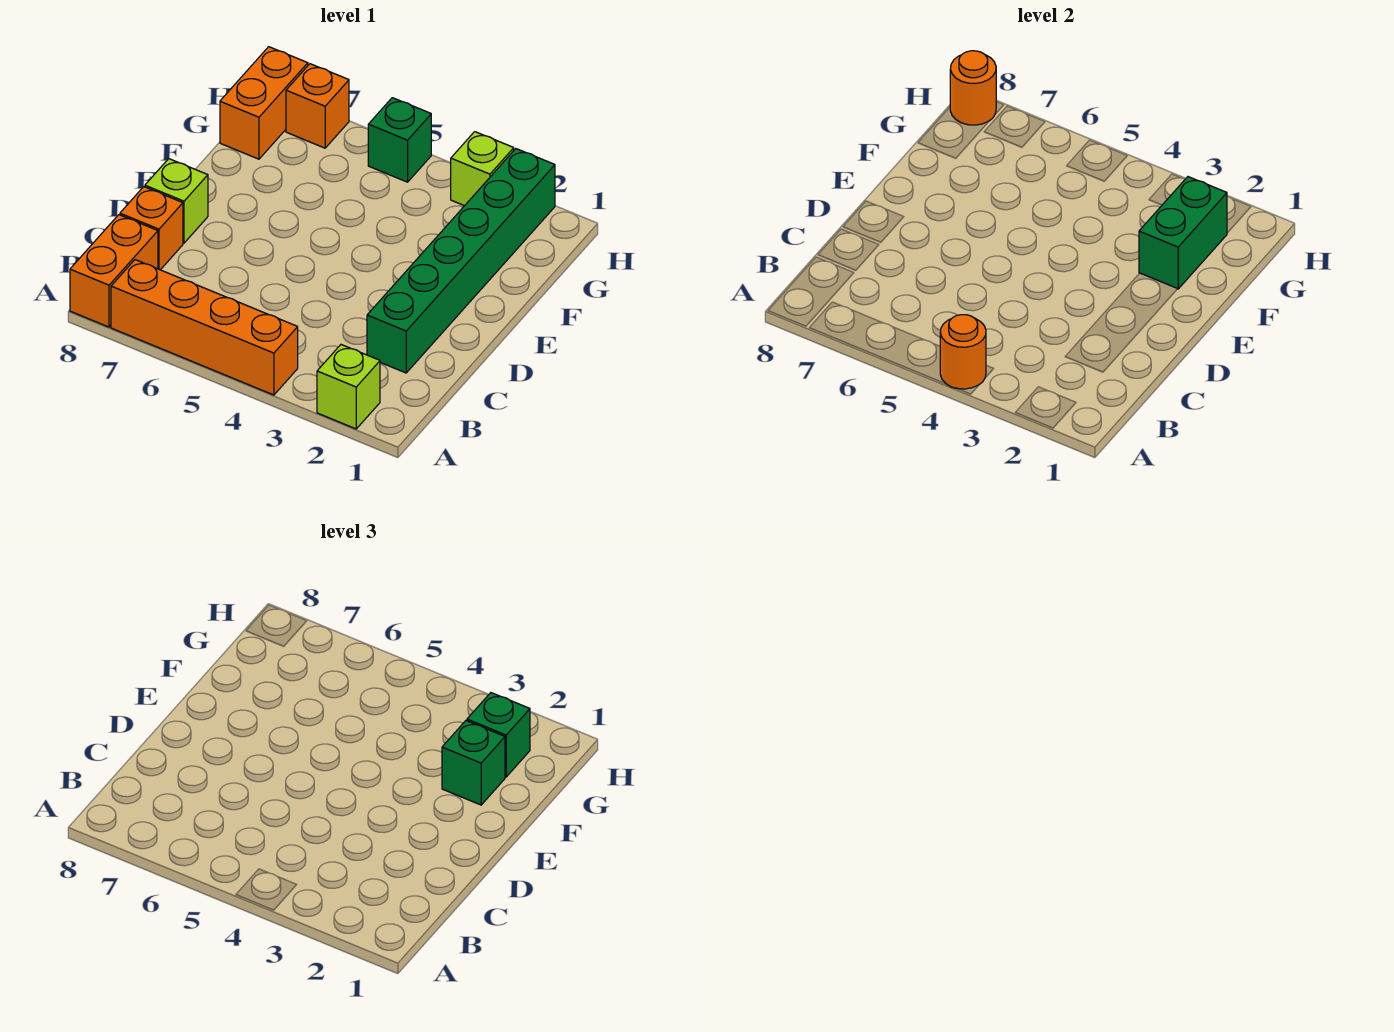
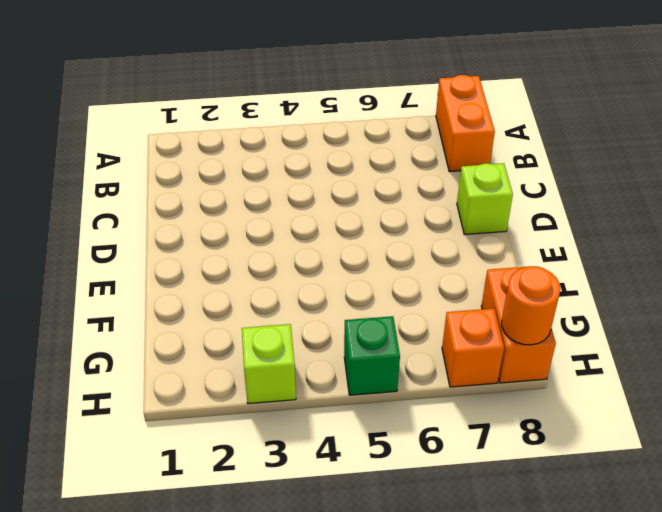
none -> lime 1x1 brick [317,345,380,429]
none -> orange 1x4 brick [111,260,298,395]
none -> green 1x6 brick [367,149,555,373]

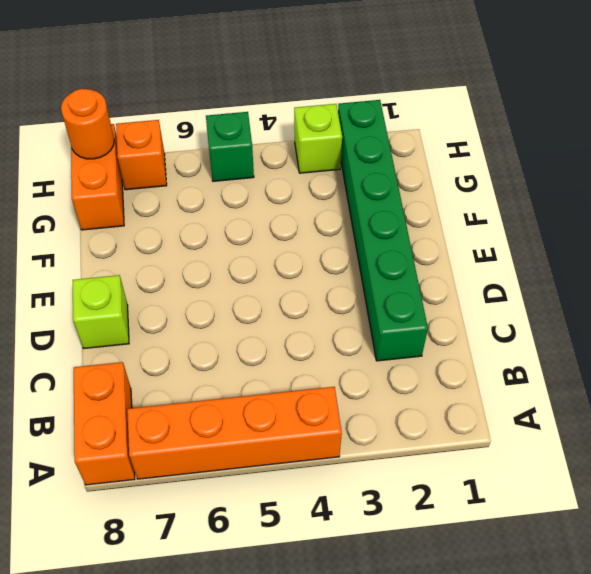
none -> lime 1x1 brick [317,345,380,429]
none -> orange 1x1 brick [120,187,183,270]
none -> orange 1x1 round brick [940,315,986,389]

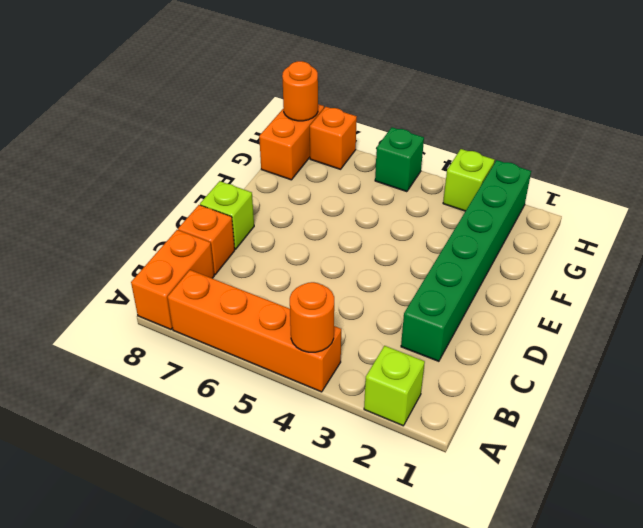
none -> green 1x2 brick [1139,177,1227,289]
none -> green 1x1 brick [442,721,505,805]
none -> green 1x1 brick [467,693,530,777]

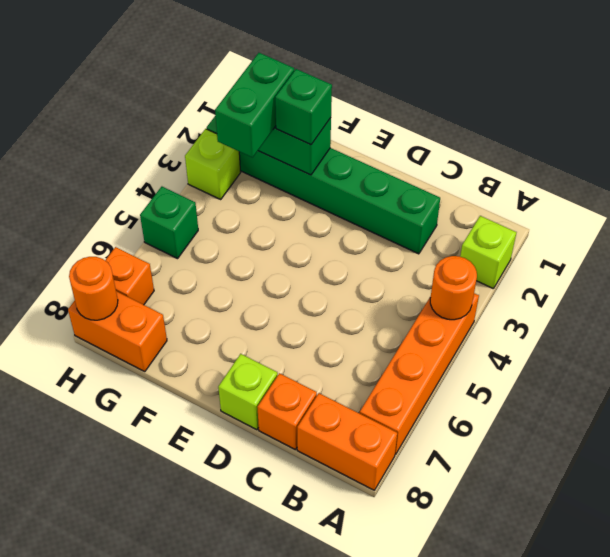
green 1x2 brick [215,53,294,157] -> green 1x1 brick [467,693,530,777]

